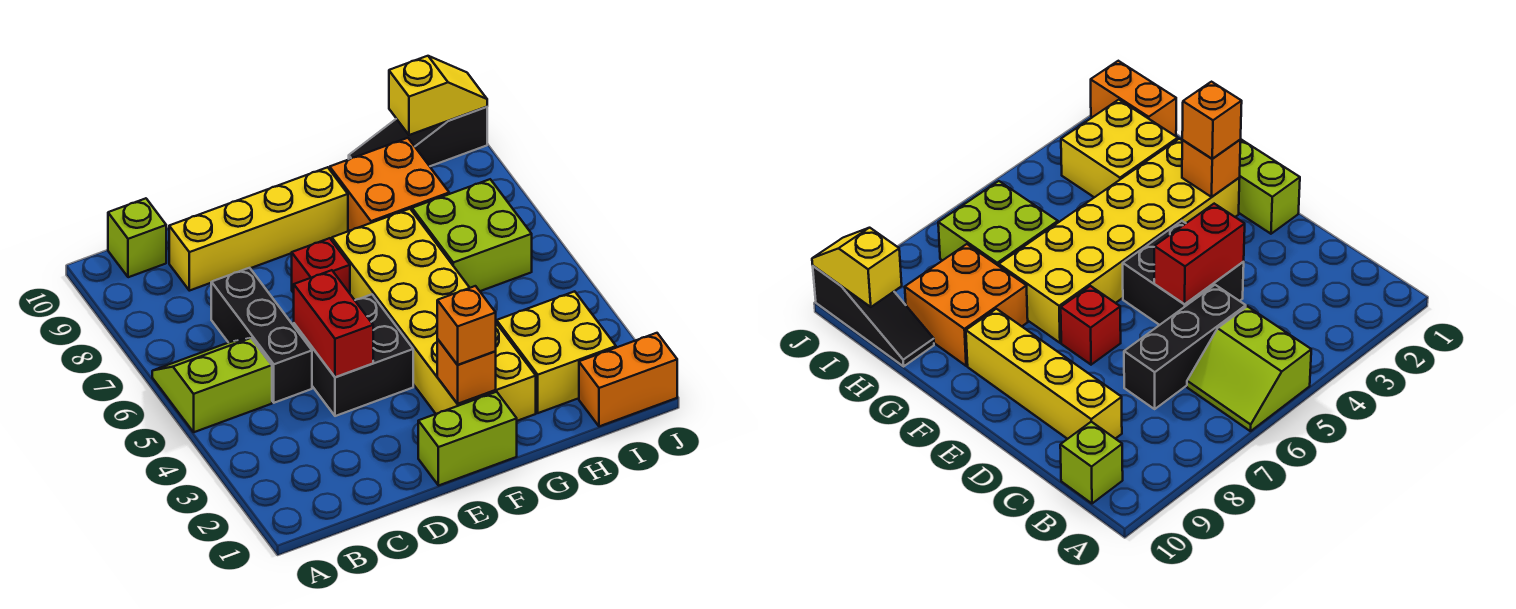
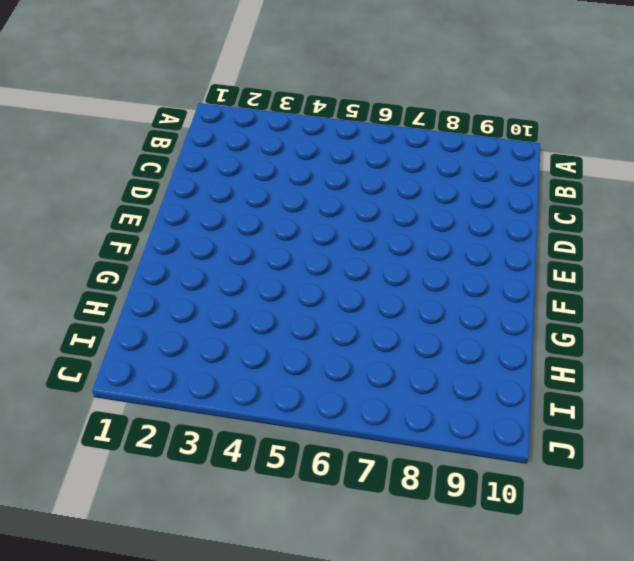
none -> lime 2x2 slope [152,338,272,432]
none -> lime 1x1 brick [108,198,166,277]
none -> black 1x3 brick [211,268,312,403]

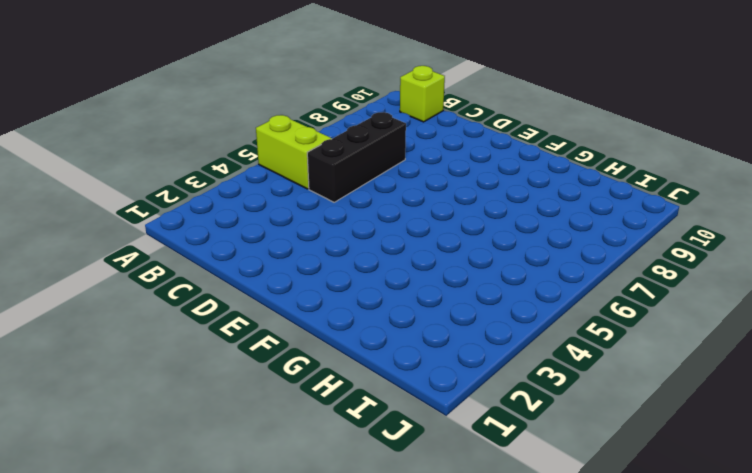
none -> yellow 1x4 brick [169,167,348,291]
none -> black 2x2 brick [294,294,413,416]
none -> lime 1x2 brick [418,392,517,486]

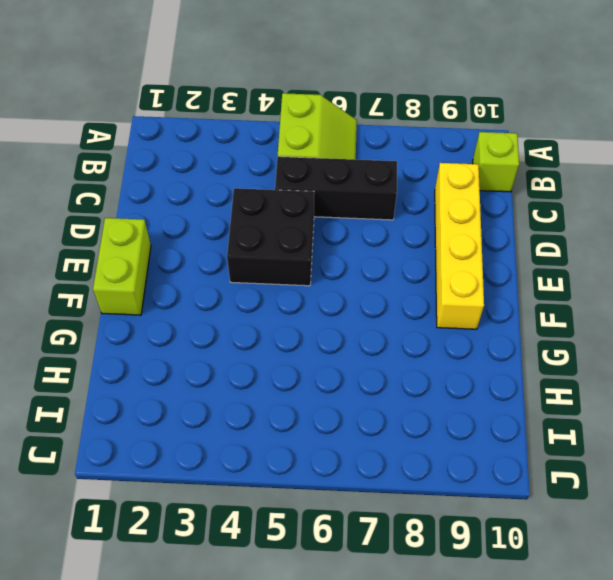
none -> red 1x1 brick [292,238,350,293]
none -> yellow 2x6 brick [332,209,536,421]
none -> orange 2x2 brick [330,138,449,231]

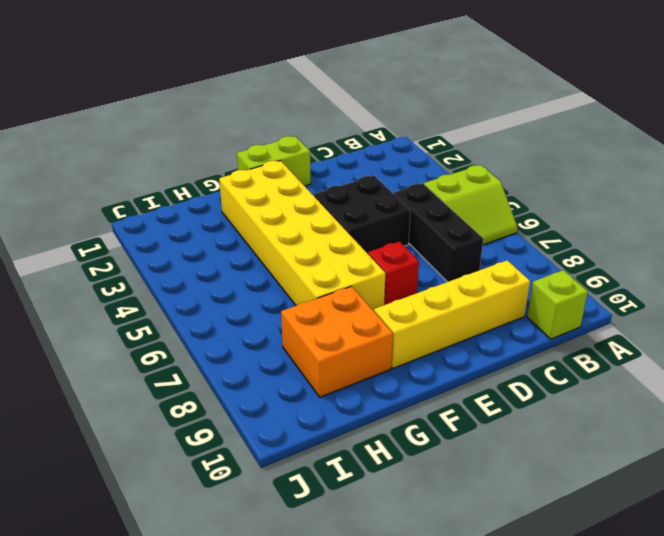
none -> yellow 2x2 brick [497,291,616,413]
none -> lime 2x2 brick [412,179,532,291]
none -> black 1x3 slope [349,107,487,166]

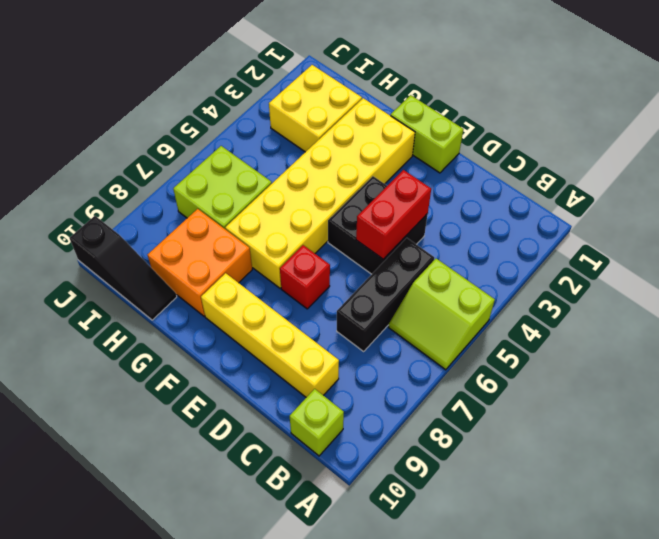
none -> orange 1x2 brick [579,333,677,426]
none -> orange 1x1 brick [437,339,496,404]
none -> yellow 1x2 slope [389,56,487,135]

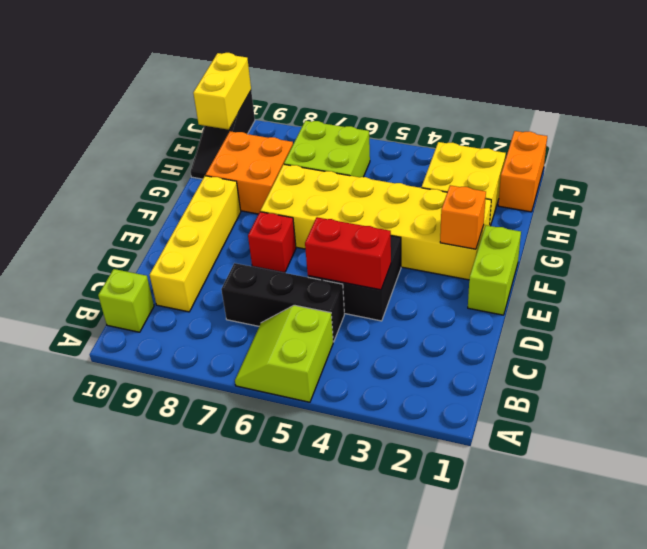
yellow 1x2 brick [193,53,251,130] -> yellow 1x2 slope [389,56,487,135]
none -> orange 1x1 brick [437,286,496,365]

